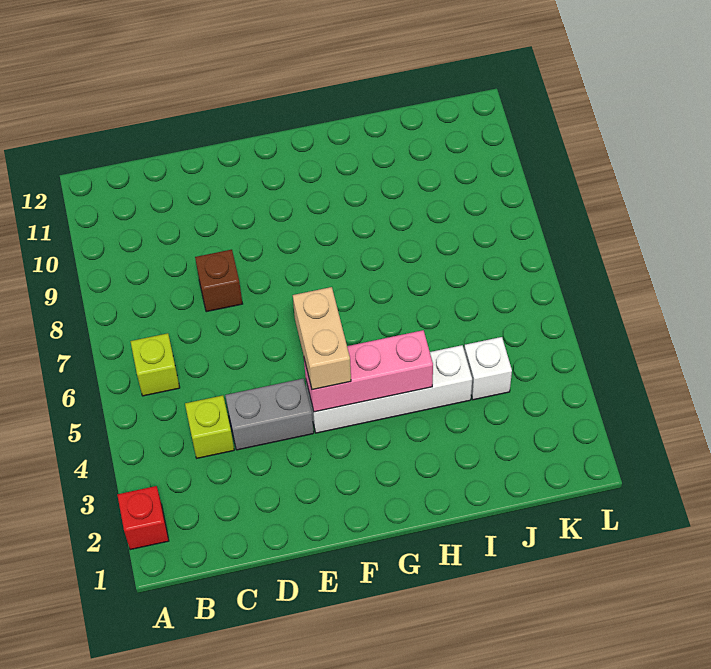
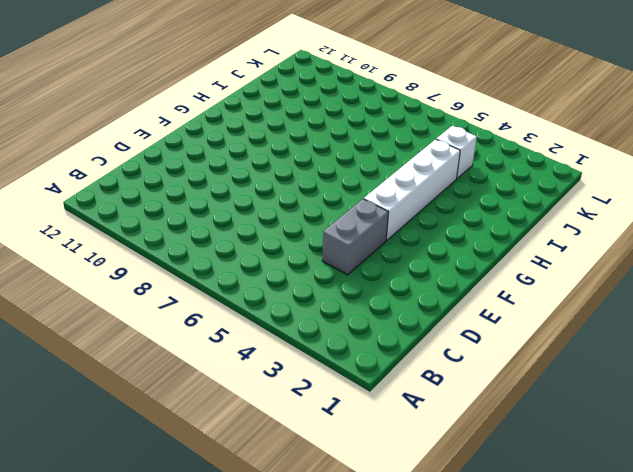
none -> red 1x1 brick [117,486,169,550]
none -> lime 1x1 brick [130,333,180,396]

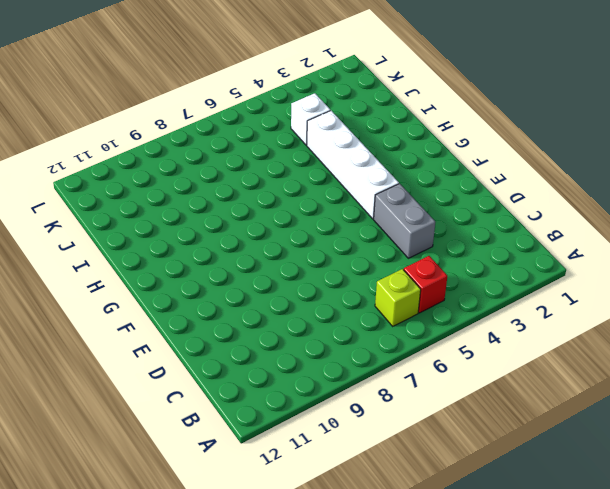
red 1x1 brick [404,256,447,313] -> red 1x1 brick moved to [117,486,169,550]
none -> lime 1x1 brick [185,395,234,458]
none -> brown 1x1 brick [195,250,242,312]

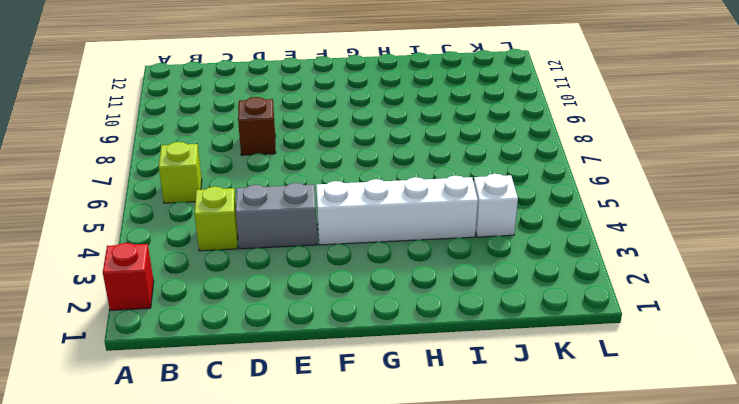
none -> pink 1x3 brick [304,330,433,412]
none -> tan 1x2 brick [293,287,351,390]

